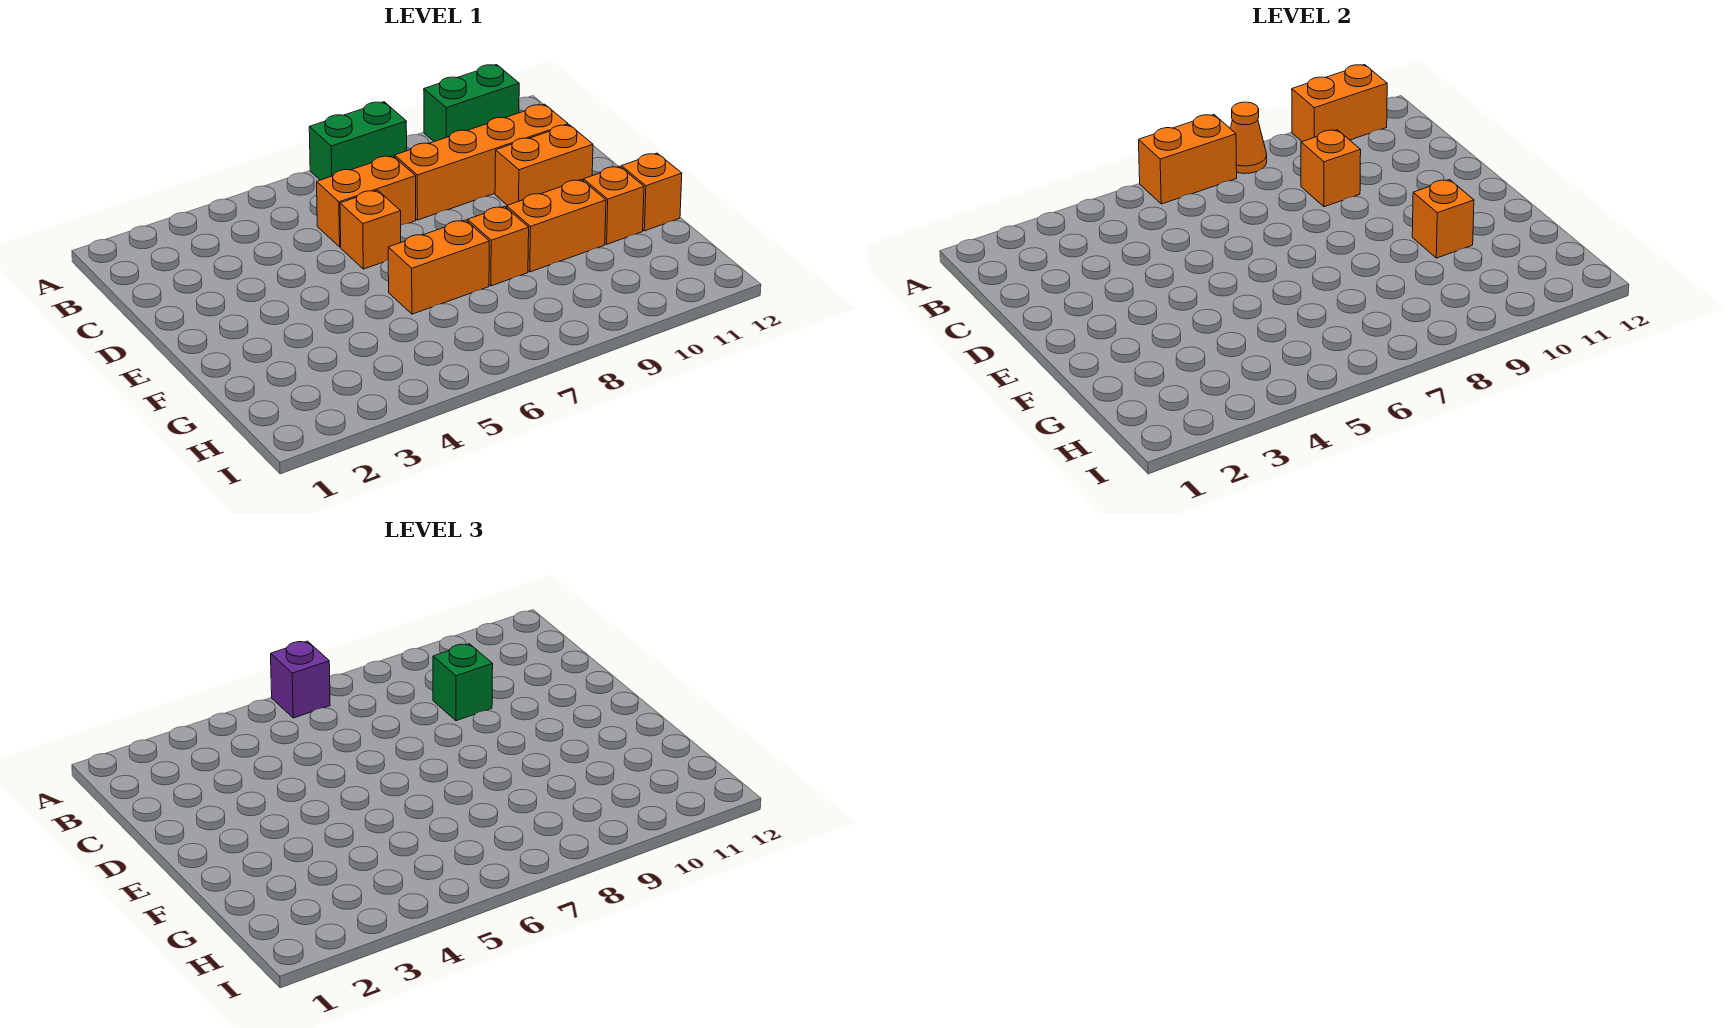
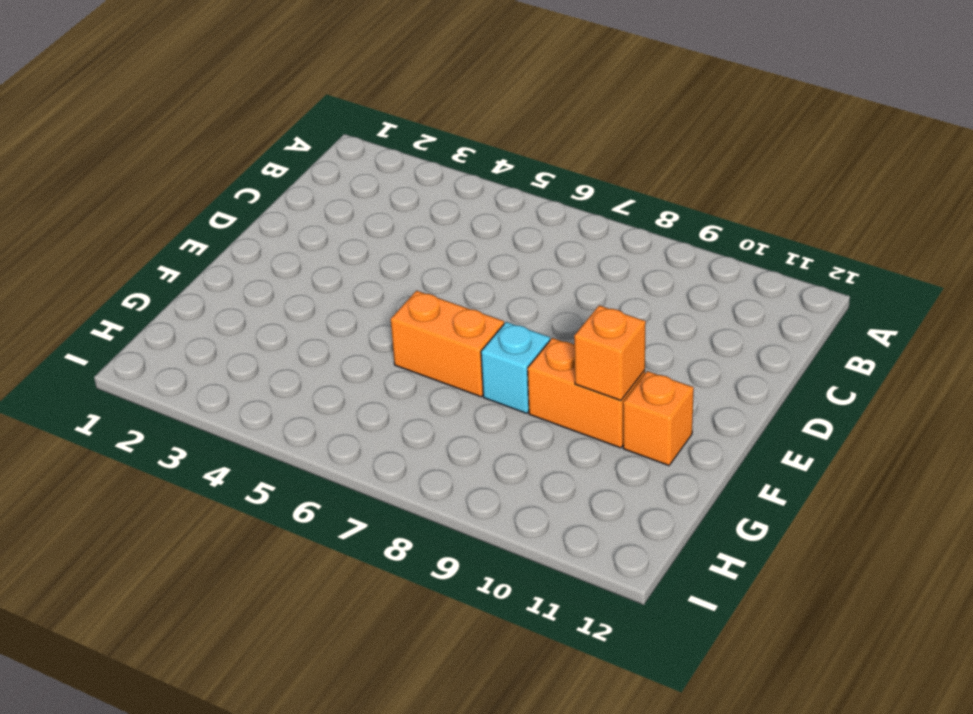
cyan 1x1 brick [481,322,550,413] -> orange 1x1 brick [467,206,529,286]
none -> green 1x2 brick [309,102,407,180]
none -> green 1x2 brick [424,65,519,142]
none -> orange 1x2 brick [317,156,416,247]

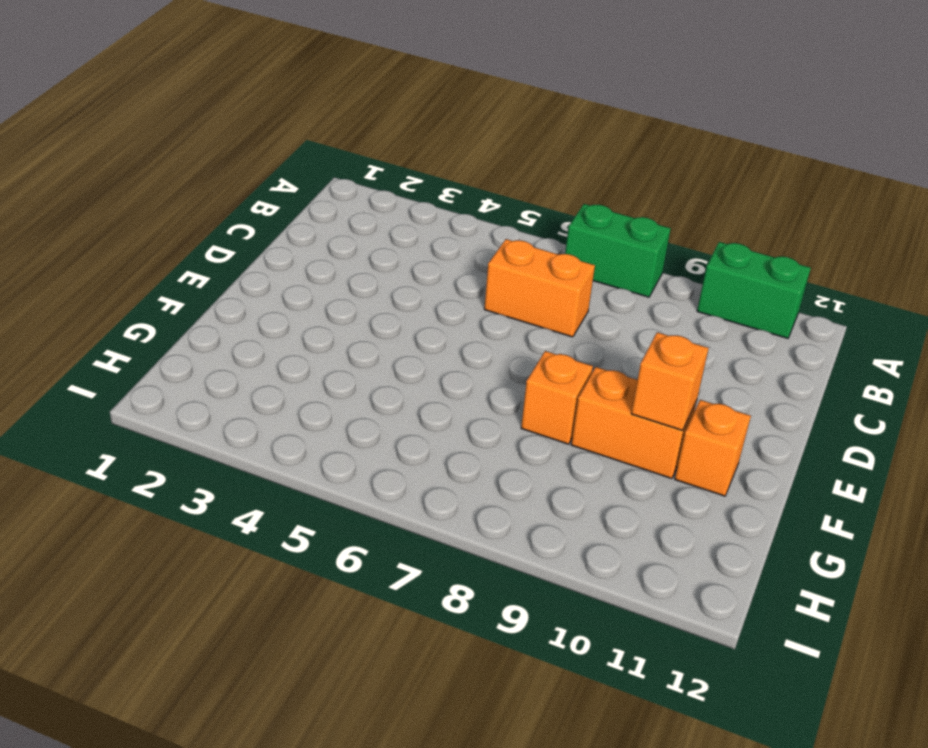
none -> orange 1x4 brick [395,104,568,220]
none -> orange 1x1 brick [340,190,401,269]
none -> orange 1x2 brick [495,125,593,205]

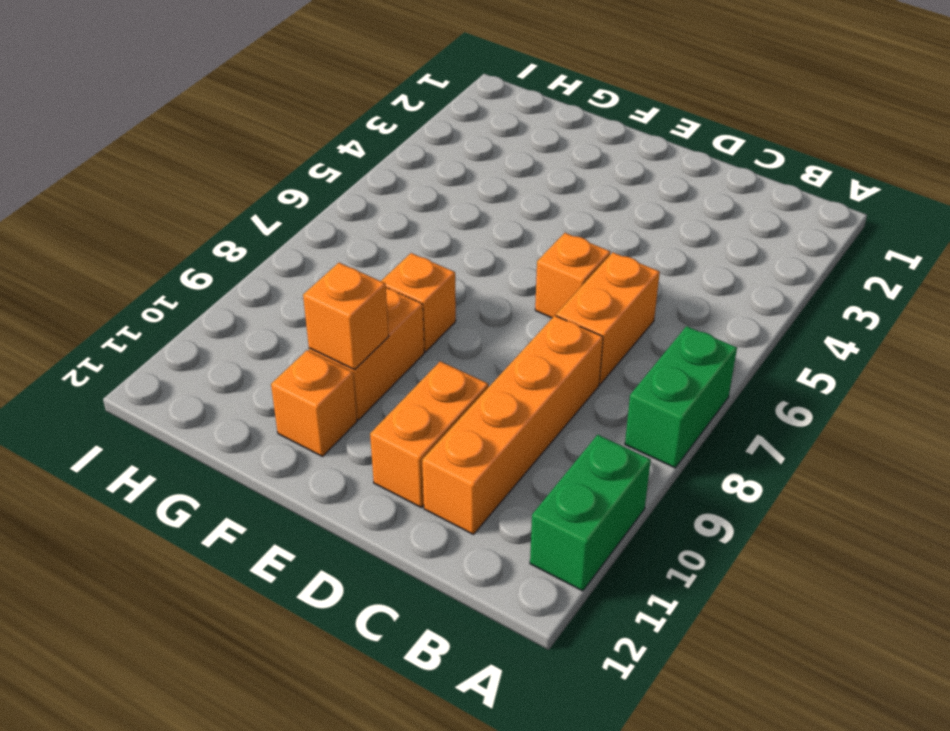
none -> orange 1x2 brick [388,220,489,314]
none -> orange 1x1 brick [621,153,682,231]
none -> orange 1x2 brick [1139,115,1237,204]

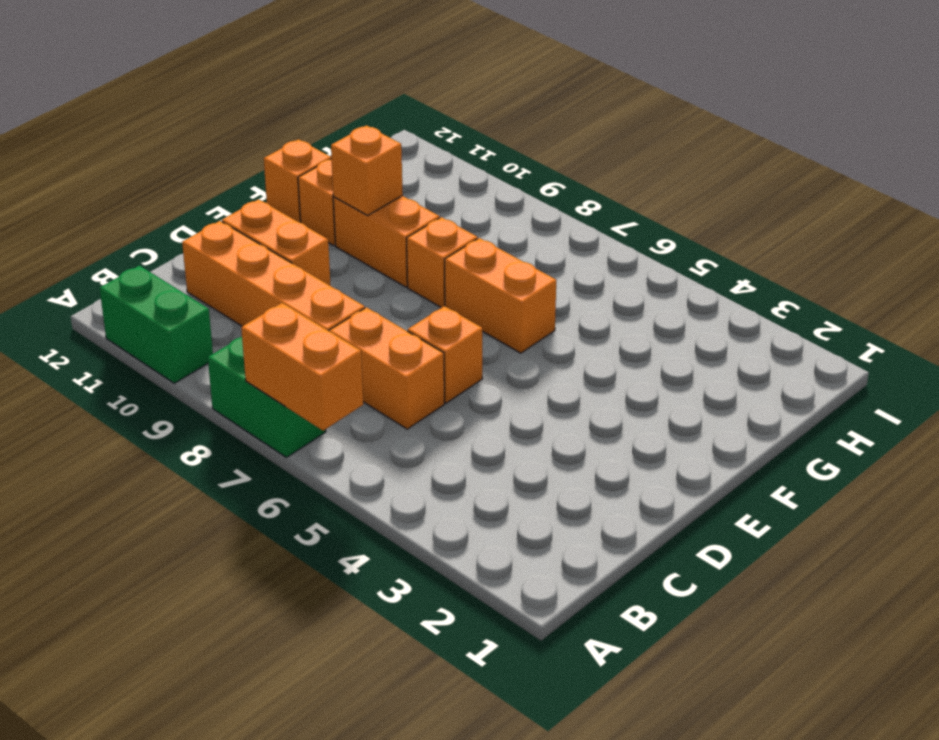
none -> orange 1x1 cone [1230,102,1267,173]
none -> orange 1x2 brick [1292,65,1387,142]
none -> orange 1x1 brick [1301,130,1361,207]

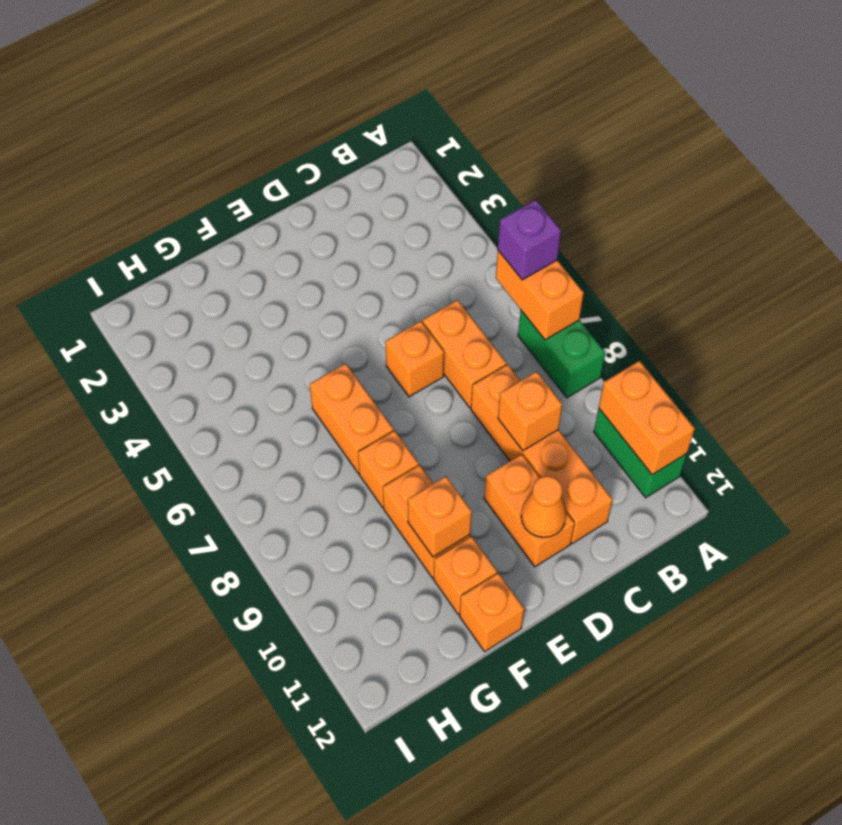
orange 1x1 cone [521,476,567,537] -> orange 1x1 cone moved to [1230,102,1267,173]
none -> green 1x1 brick [433,644,493,721]

